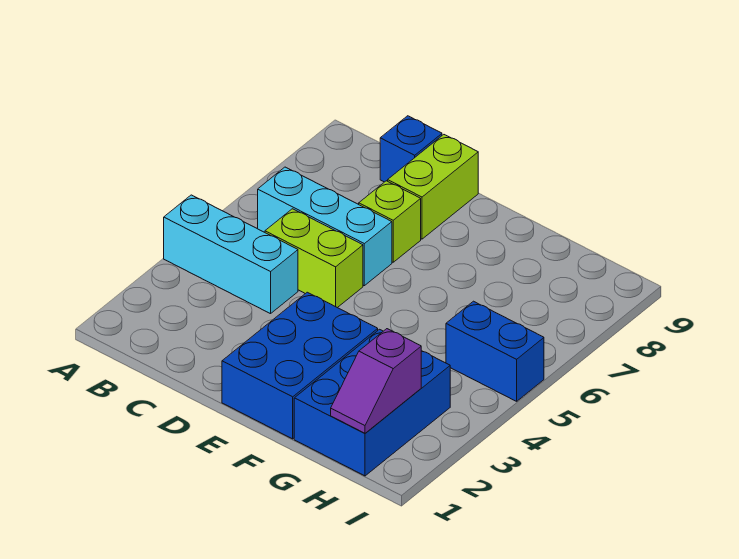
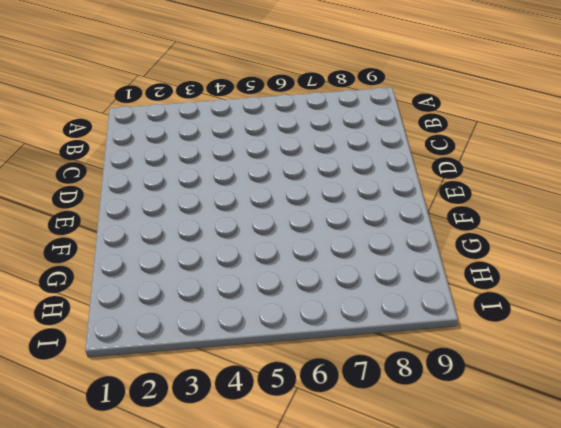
none -> cyan 1x3 brick [164,195,298,314]
none -> cyan 1x3 brick [258,167,392,286]

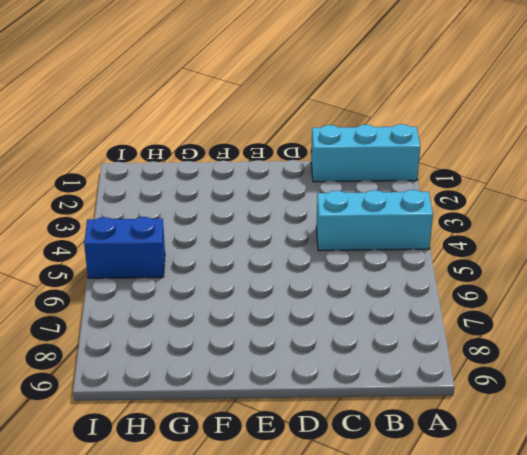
cyan 1x3 brick [311,124,420,182] -> cyan 1x3 brick moved to [258,167,392,286]
none -> lime 1x2 brick [265,209,363,308]
none -> blue 1x1 brick [380,116,442,182]

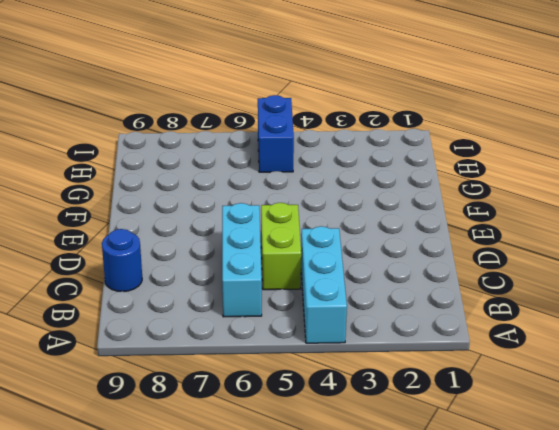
blue 1x1 round brick [102,229,142,292] -> blue 1x1 brick [380,116,442,182]
none -> lime 1x1 brick [359,181,421,262]
none -> lime 1x2 brick [388,135,478,239]

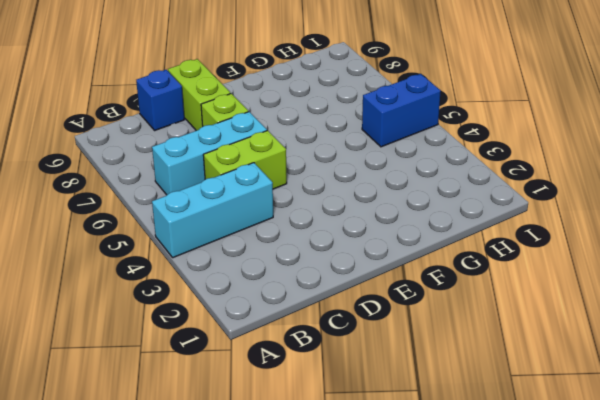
none -> blue 2x3 brick [222,292,378,439]
none -> blue 2x3 brick [294,329,450,476]

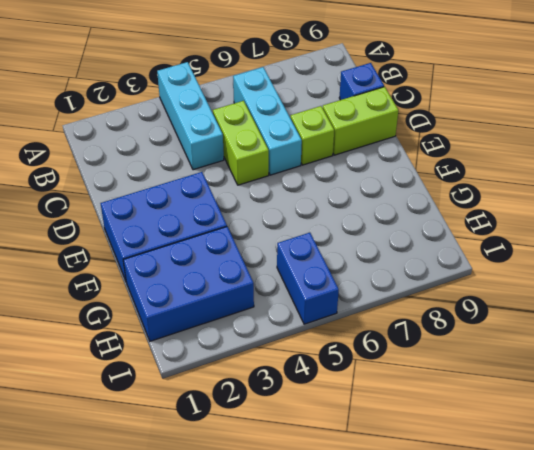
none -> purple 1x2 slope [331,329,421,433]

